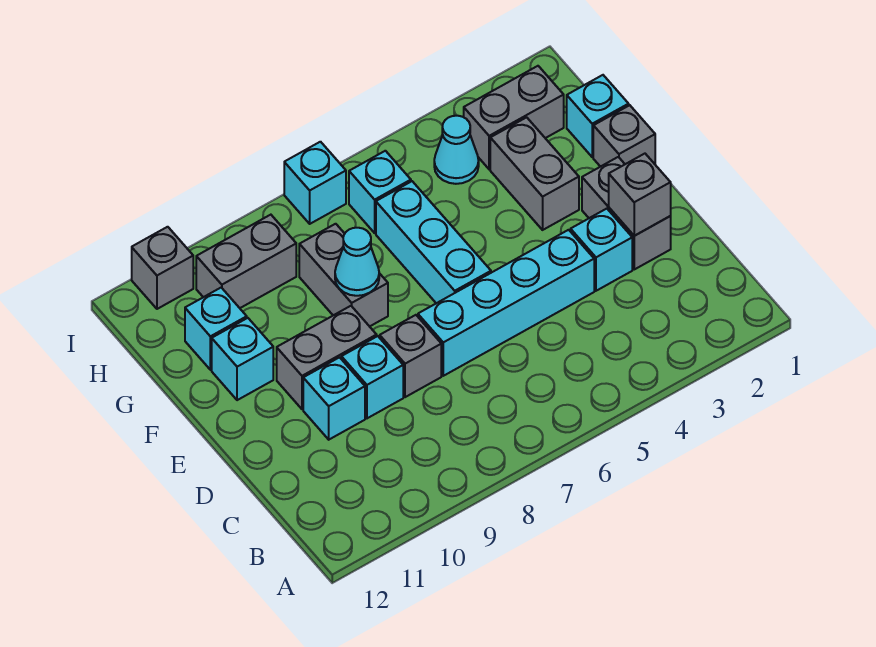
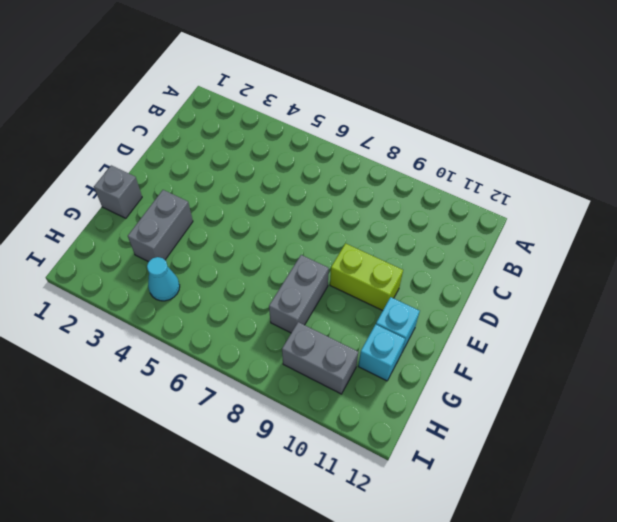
lime 1x2 brick [330,243,403,311] -> grey 1x2 brick [277,306,377,409]
none -> grey 1x2 brick [582,157,671,269]
none -> cyan 1x1 brick [571,209,632,291]
none -> cyan 1x4 brick [418,230,594,376]

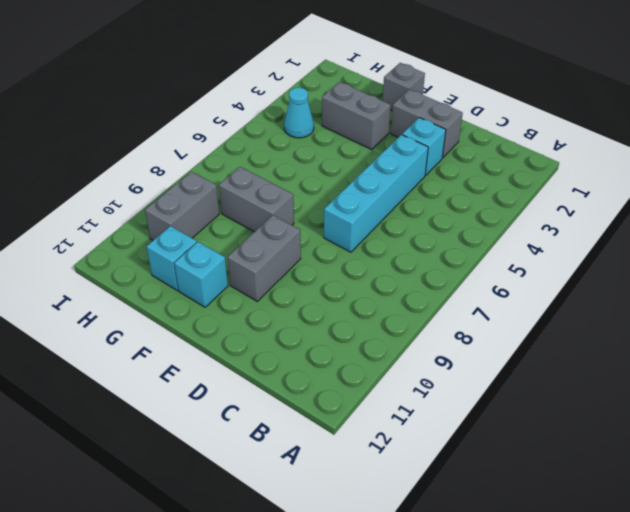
none -> grey 1x1 brick [380,315,441,397]
none -> cyan 1x1 brick [341,336,403,418]
none -> cyan 1x1 brick [303,357,365,440]

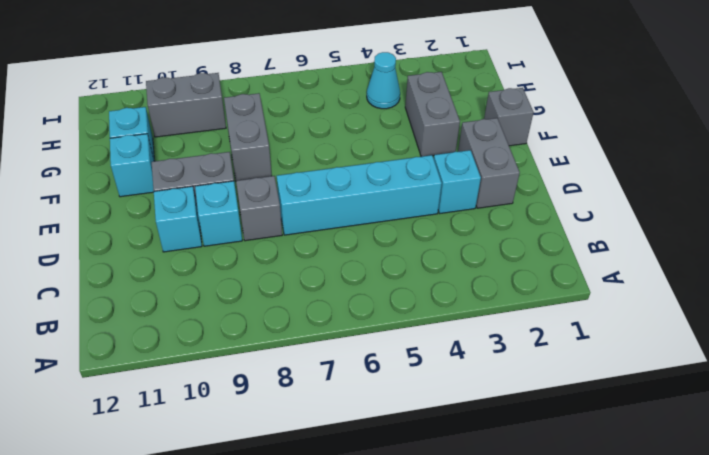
none -> cyan 1x3 brick [376,181,491,303]
none -> cyan 1x1 brick [567,75,629,157]
none -> grey 1x2 brick [464,66,564,169]

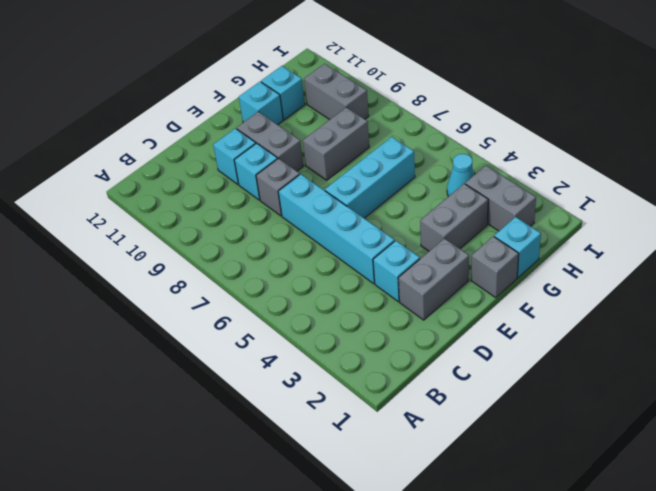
none -> cyan 1x1 brick [349,151,411,233]
none -> cyan 1x1 brick [284,142,346,224]
none -> grey 1x1 brick [132,227,193,309]

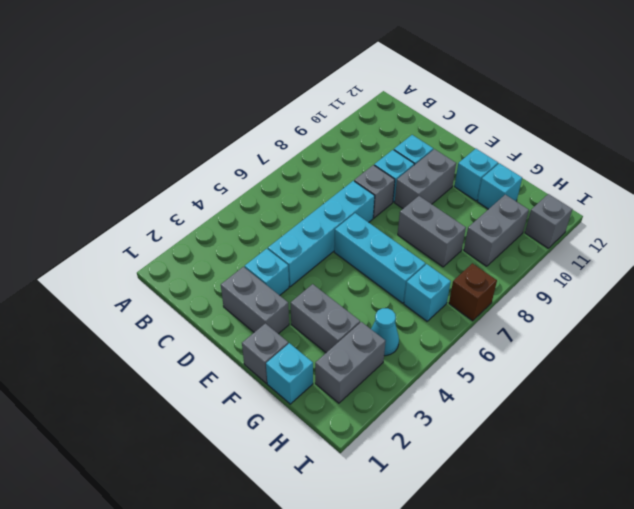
brown 1x1 brick [449,263,497,321] -> cyan 1x1 brick [284,142,346,224]
none -> grey 1x1 brick [609,154,671,236]
none -> cyan 1x1 cone [335,227,379,296]

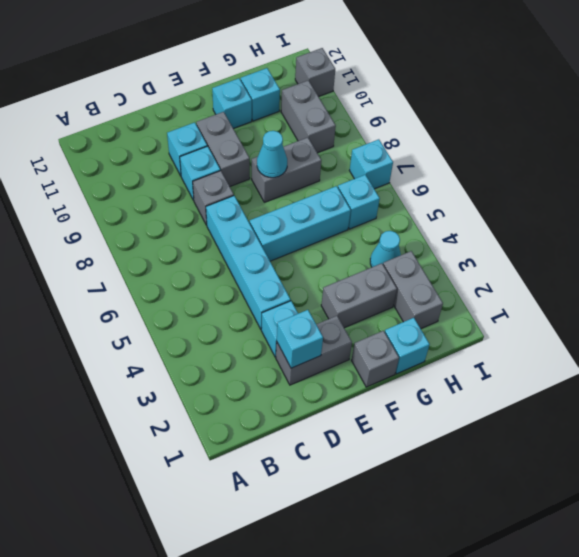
cyan 1x1 brick [277,310,323,368] -> grey 1x1 brick [609,154,671,236]

